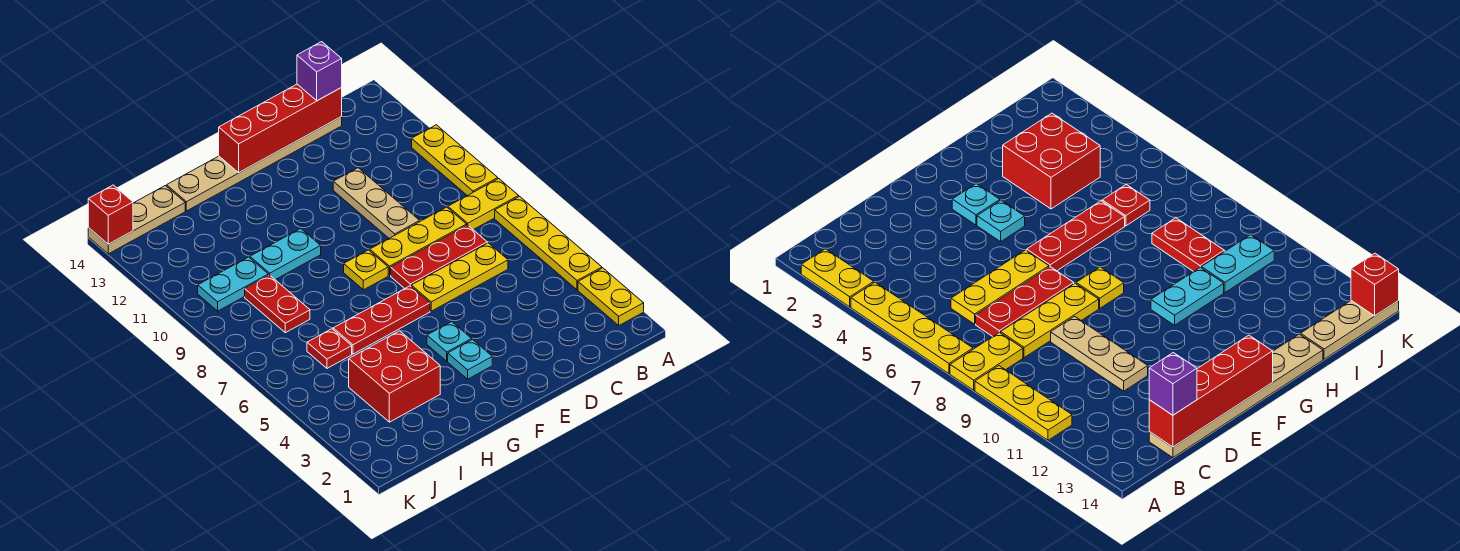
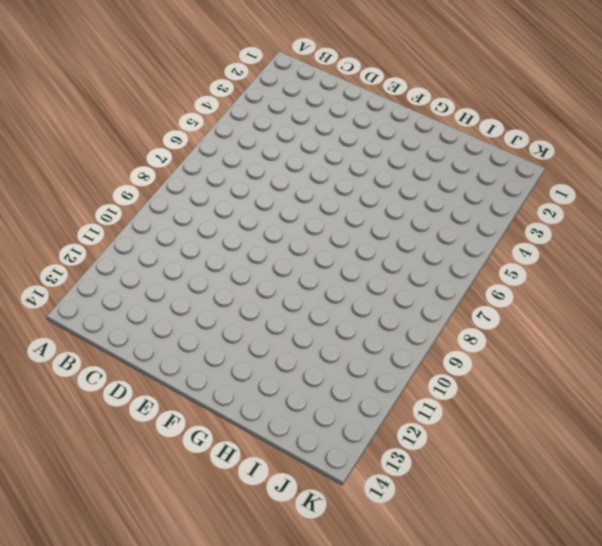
none -> yellow 1x2 plate [578,268,644,325]
none -> yellow 1x4 plate [495,196,602,290]
none -> yellow 1x2 plate [448,179,519,230]

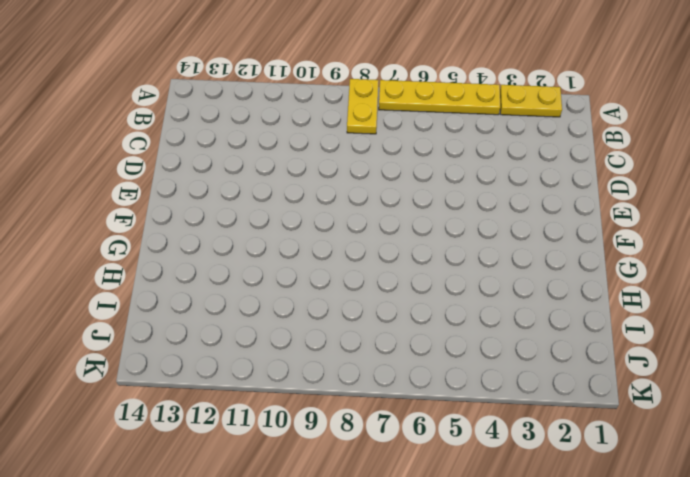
none -> yellow 1x3 plate [412,125,498,196]
none -> yellow 1x3 plate [411,243,508,311]
none -> red 1x3 plate [391,225,487,289]

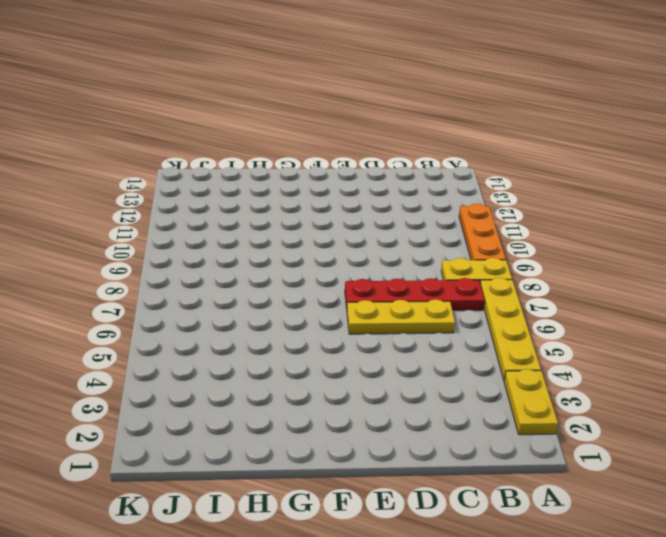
orange 1x3 plate [459,204,506,260] -> yellow 1x3 plate [412,125,498,196]
red 1x4 plate [345,278,484,311] -> red 1x3 plate [391,225,487,289]
none -> yellow 1x3 plate [370,207,467,275]
none -> tan 1x6 plate [167,117,342,211]
none -> tan 1x3 plate [333,168,420,238]

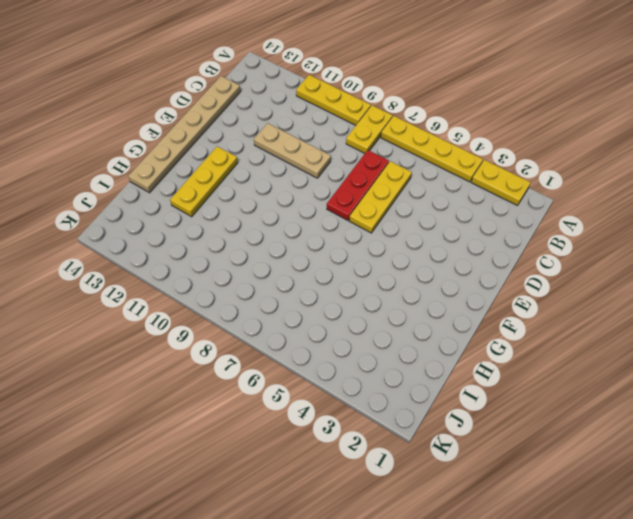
yellow 1x3 plate [170,146,238,217] -> yellow 1x3 plate moved to [370,207,467,275]
none -> cyan 1x1 plate [448,340,492,379]
none -> cyan 1x1 plate [427,322,472,361]
none -> red 1x3 plate [333,286,430,354]

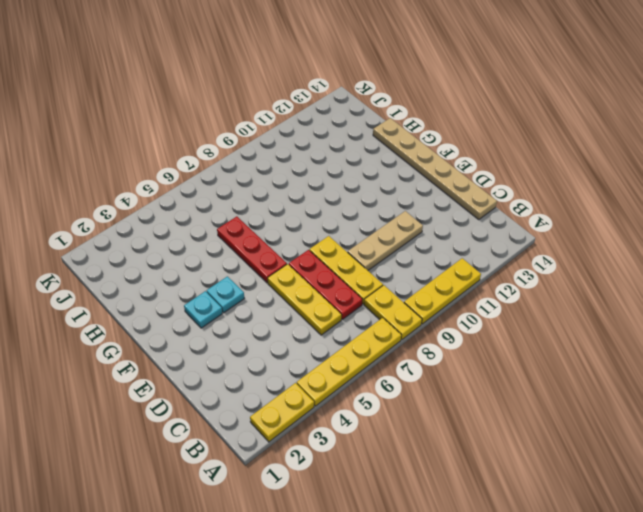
none -> yellow 1x1 plate [344,250,388,290]
none -> cyan 1x2 plate [250,229,321,280]
none -> red 2x2 brick [349,331,440,422]

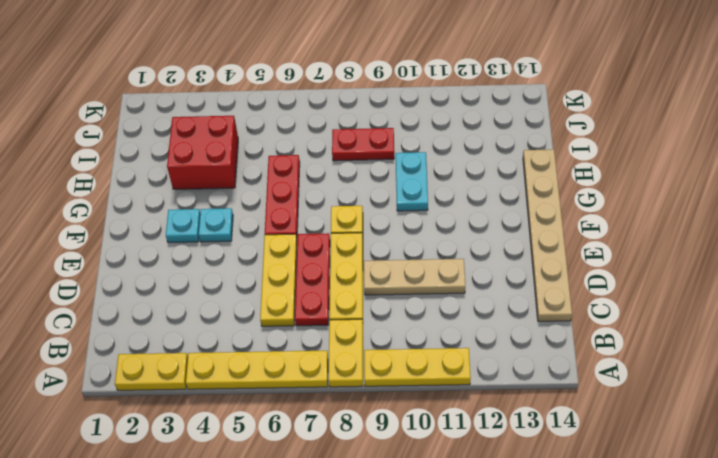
none -> red 1x1 plate [307,329,352,368]
none -> cyan 1x2 plate [198,257,268,311]
none -> tan 1x3 plate [88,186,185,254]

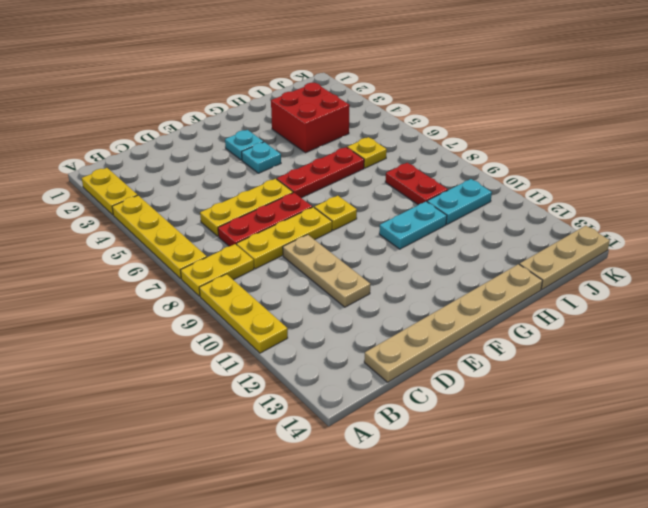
yellow 1x1 plate [347,137,387,168] -> red 1x1 plate [307,329,352,368]
none -> red 1x4 brick [219,84,342,173]
none -> red 1x1 brick [88,185,133,244]
none -> purple 1x1 brick [297,42,342,101]

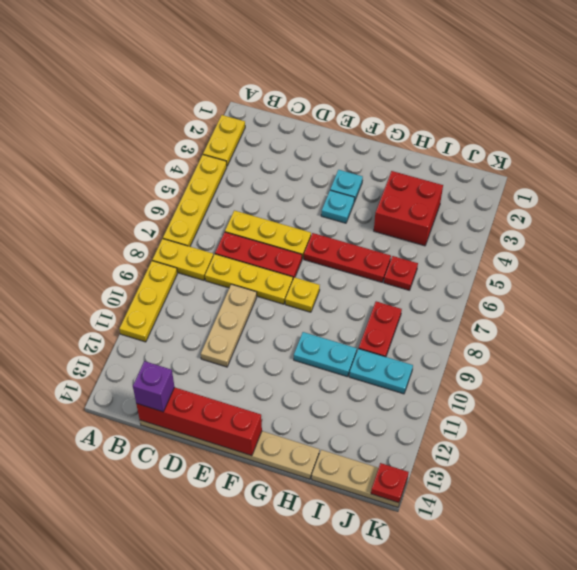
red 1x1 plate [371,463,409,503] -> red 1x1 brick [88,185,133,244]

